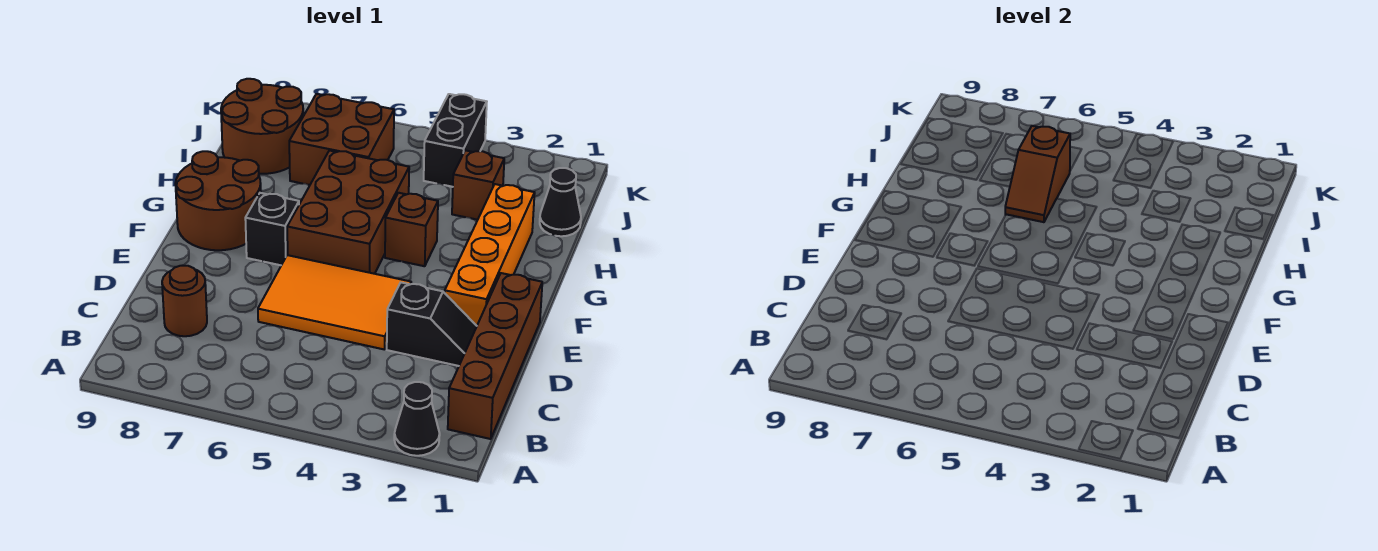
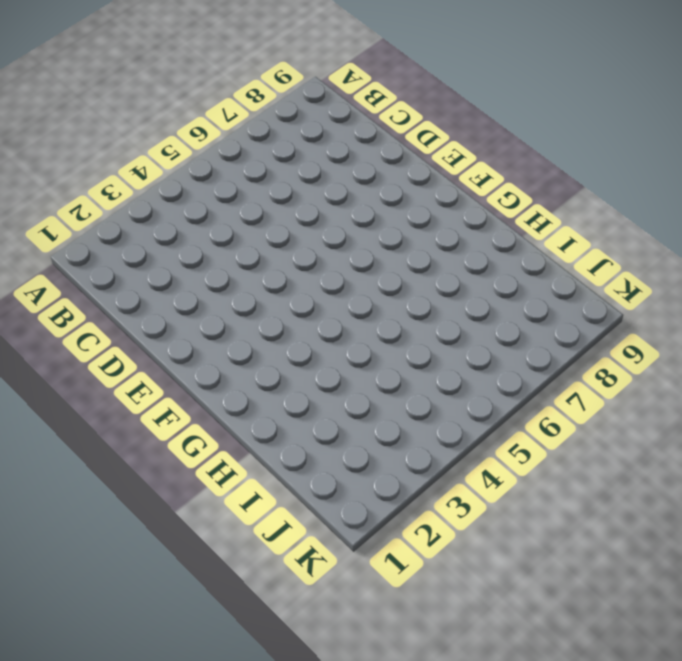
none -> black 1x1 cone [394,382,440,456]
none -> brown 1x4 brick [448,273,542,439]
none -> brown 1x1 round brick [162,266,207,336]

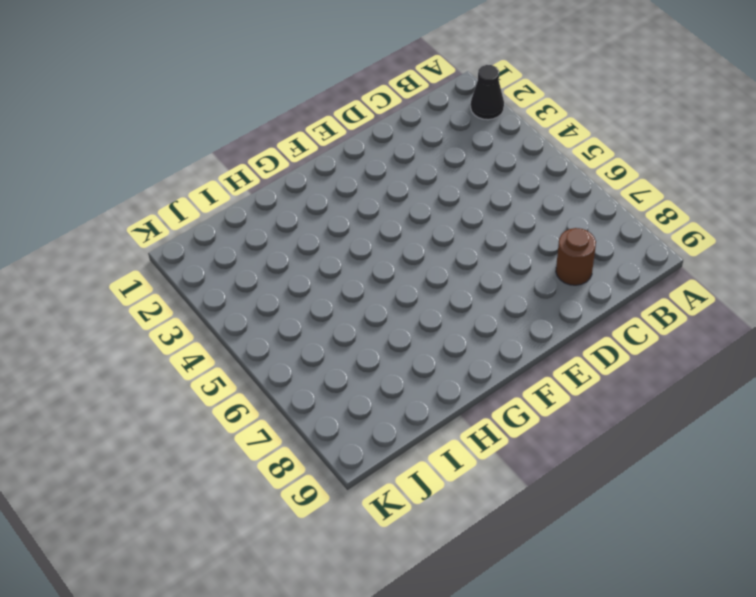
none -> brown 1x4 brick [448,273,542,439]
none -> black 1x2 slope [387,283,477,366]
none -> orange 2x3 tile [258,255,411,350]

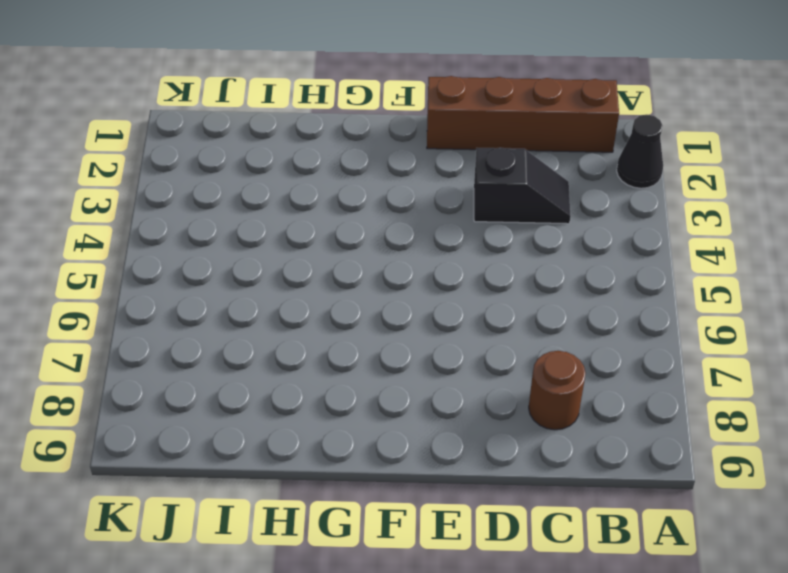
black 1x2 slope [474,148,571,224] -> black 1x2 slope turned to [387,283,477,366]
none -> orange 2x3 tile [258,255,411,350]
none -> orange 1x4 brick [445,184,535,326]
none -> brown 2x3 brick [287,150,409,274]

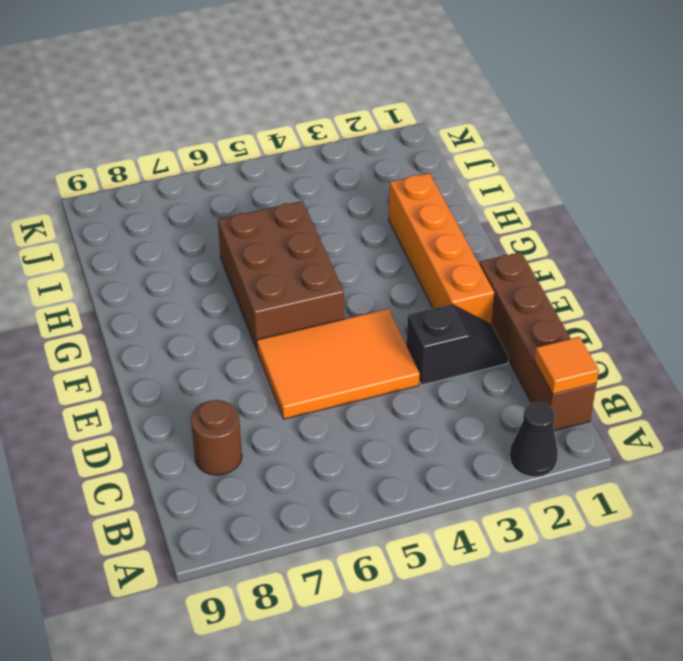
orange 1x1 tile [534,337,599,394] -> none
none -> black 1x1 brick [245,193,299,265]
none -> brown 2x2 round brick [175,151,261,250]
none -> brown 1x1 brick [385,193,438,266]

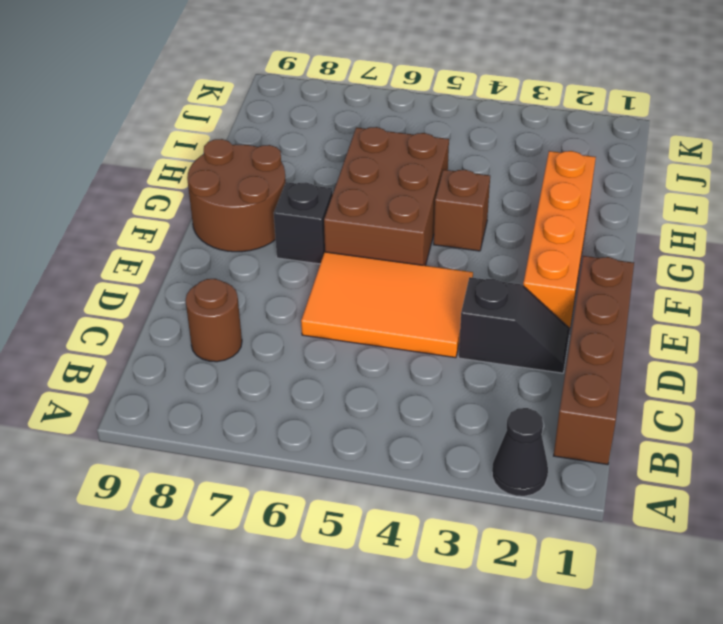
none -> black 1x1 cone [540,168,581,236]
none -> brown 1x1 brick [452,150,504,220]
none -> brown 2x2 brick [289,94,394,185]

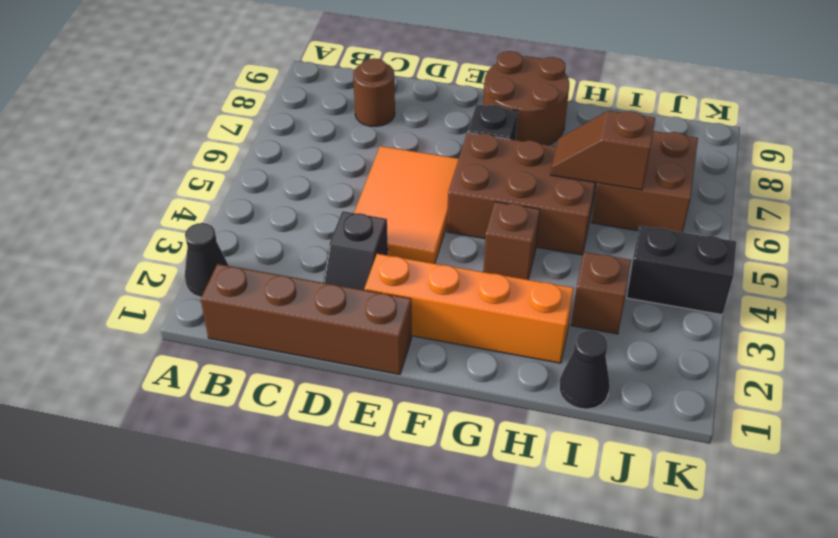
none -> brown 2x2 round brick [221,79,303,174]

